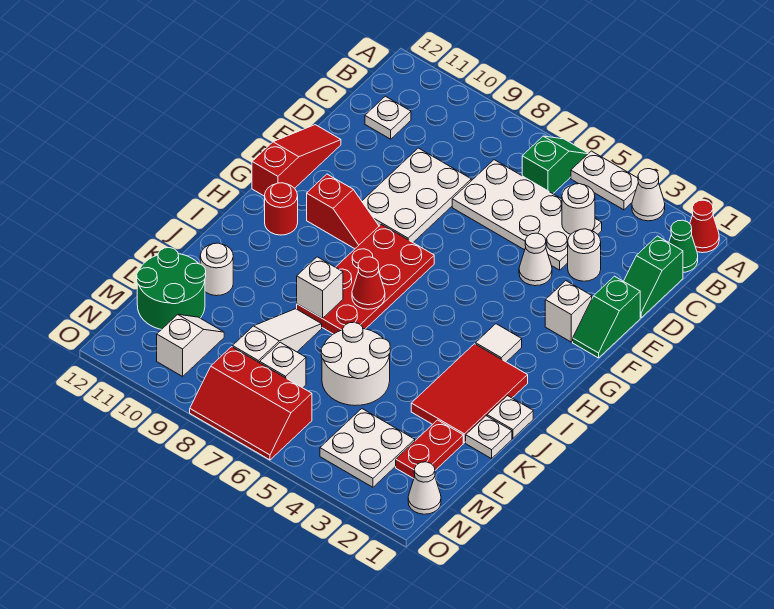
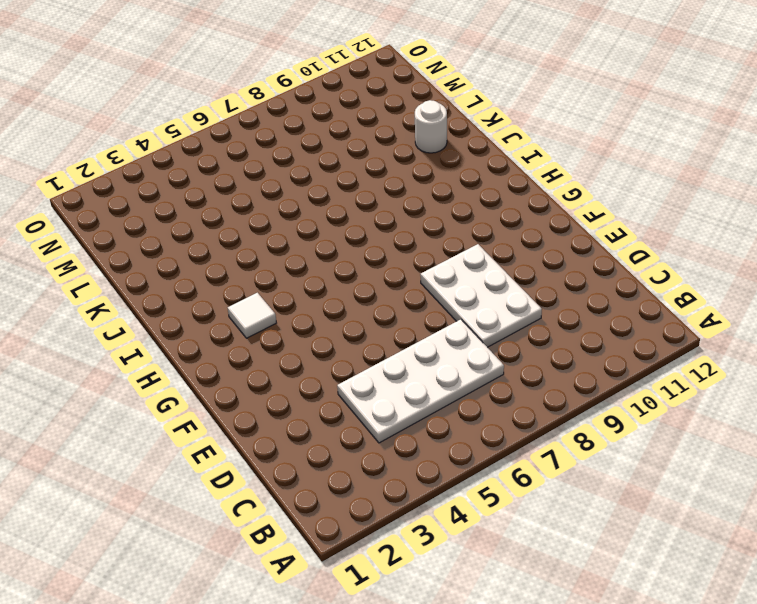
none -> red 1x1 cone [690,200,719,253]
none -> white 1x1 cone [632,169,665,221]
none -> white 1x2 plate [571,151,638,210]
none -> green 1x2 slope [522,136,588,194]

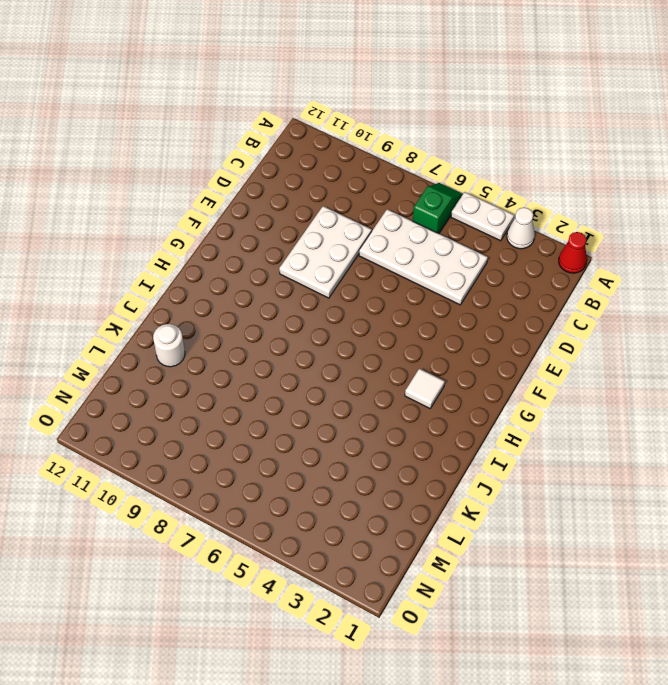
none -> green 1x1 cone [669,220,698,272]
none -> green 1x2 slope [624,236,683,317]
none -> white 1x1 plate [365,96,411,139]
none -> white 1x1 round brick [568,229,601,281]

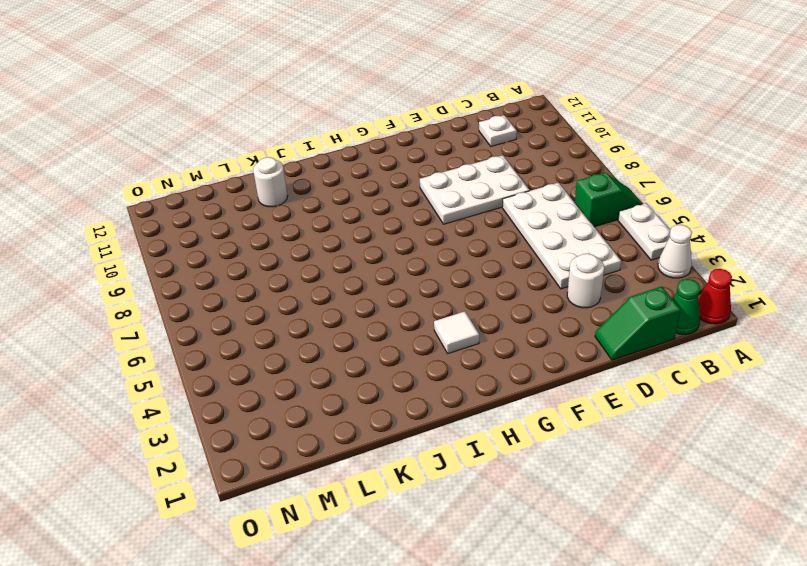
none -> green 1x2 slope [573,276,640,358]
none -> white 1x1 cone [519,233,552,286]
none -> red 1x3 slope [252,125,341,196]
none -> white 1x1 brick [545,281,592,342]

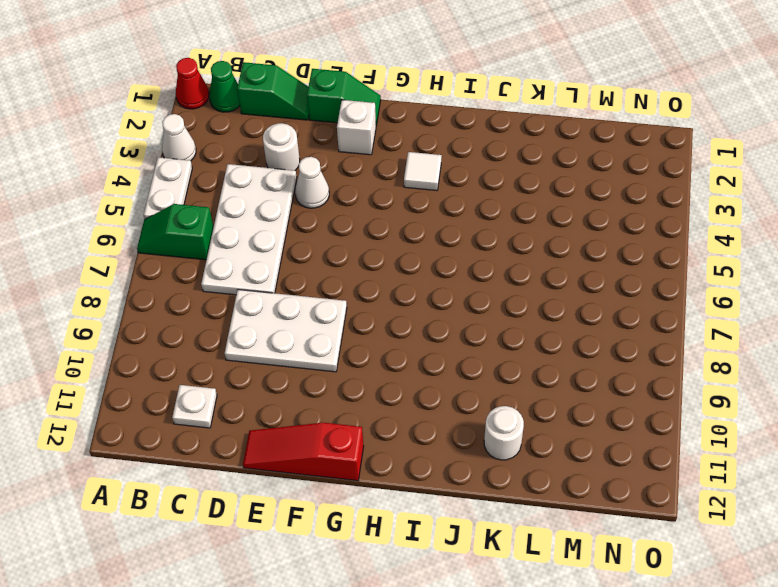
none -> red 2x4 plate [297,224,434,334]
none -> red 1x2 slope [307,174,379,249]
none -> red 1x1 round brick [265,183,298,235]
none -> red 2x3 tile [411,344,528,443]

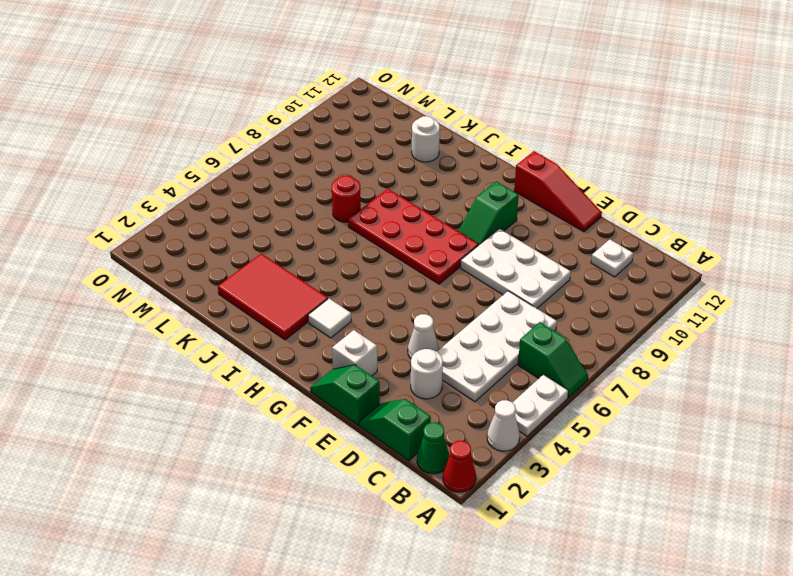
green 1x2 slope [458,181,519,245] -> red 1x2 slope [307,174,379,249]
red 1x1 round brick [332,176,361,222] -> red 1x1 round brick moved to [265,183,298,235]
none -> white 1x1 plate [487,396,533,438]
none -> white 1x1 plate [466,416,512,459]
none -> white 2x2 round brick [321,322,390,406]
none -> white 1x3 slope [233,309,322,363]

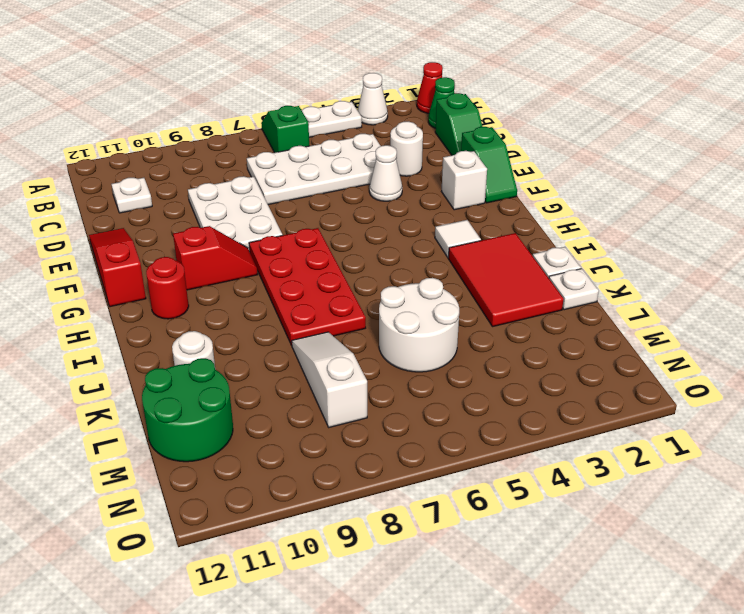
none -> red 1x2 plate [396,420,463,479]
none -> white 2x2 plate [320,409,415,487]
none -> white 1x1 brick [260,342,306,388]
none -> white 1x2 slope [157,314,224,376]

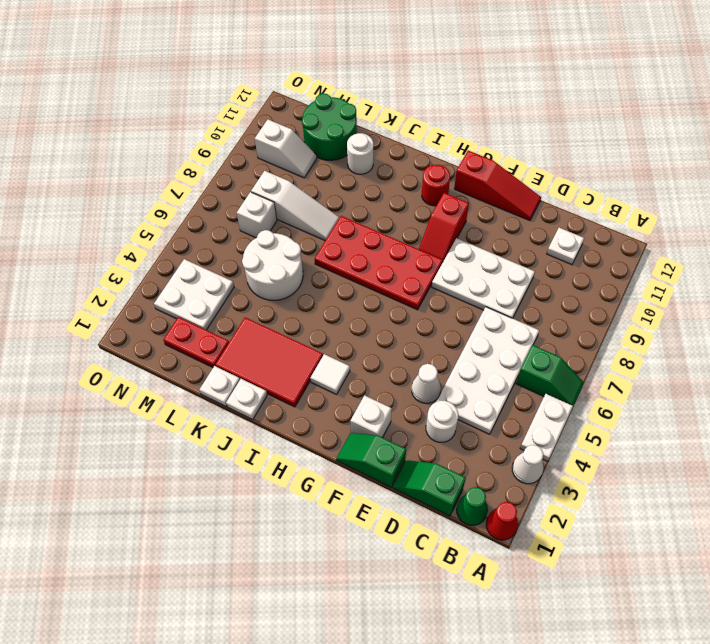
none -> white 1x1 cone [408,462,441,514]
none -> red 2x3 slope [190,347,312,460]
none -> white 1x1 round brick [562,184,595,234]
none -> red 1x1 cone [352,257,385,309]

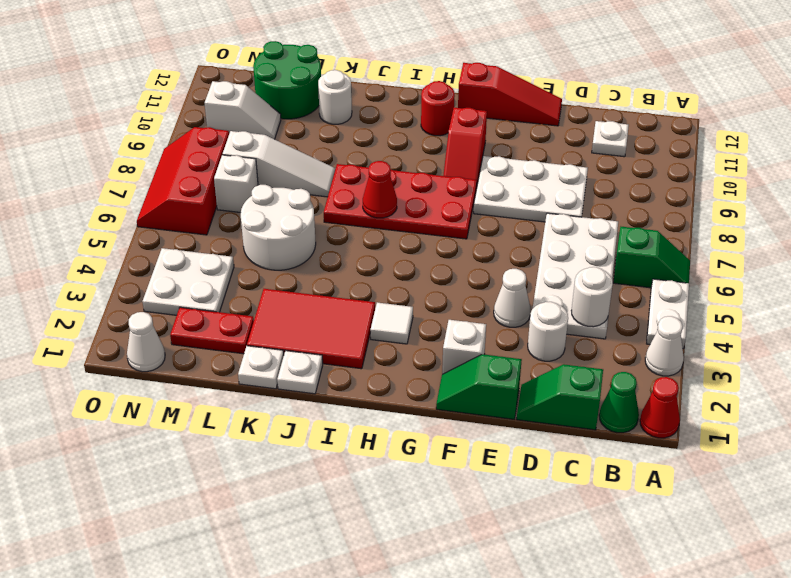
none -> white 1x1 brick [297,257,343,318]

